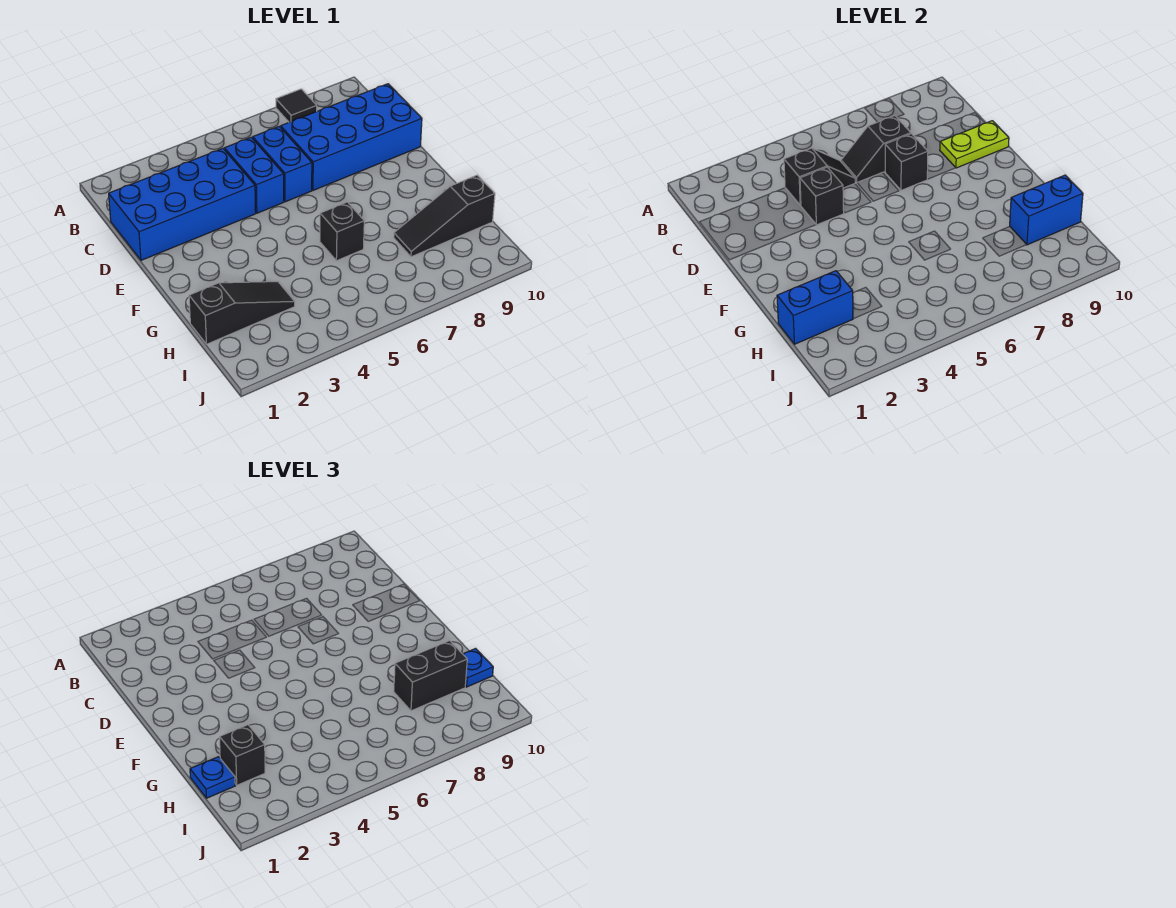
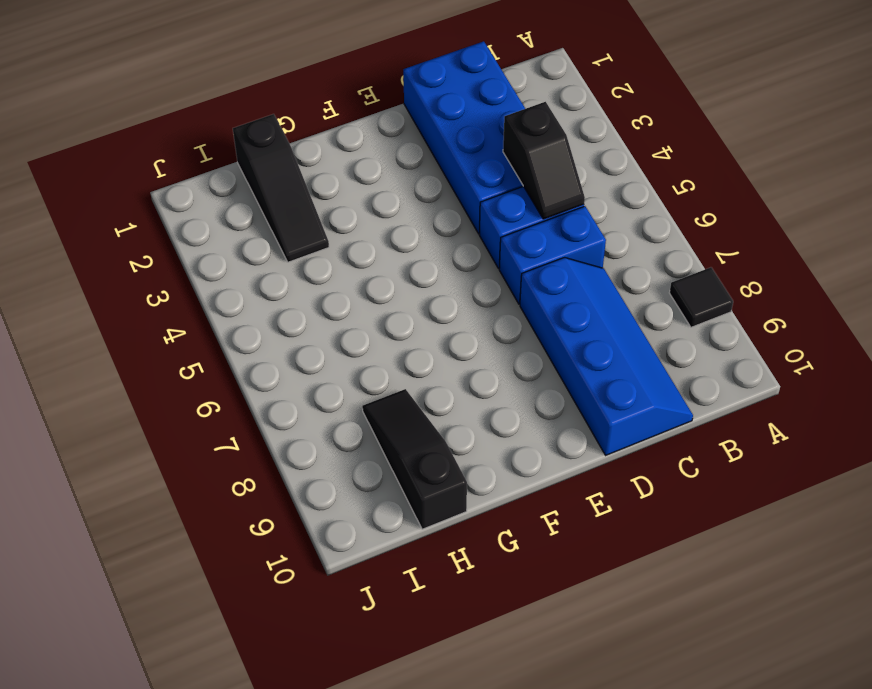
blue 2x4 slope [520,258,693,455] -> blue 2x4 brick [281,84,422,190]
none -> black 1x1 brick [320,202,364,261]
none -> black 1x2 slope [841,116,911,183]
none -> black 1x1 brick [800,167,844,225]

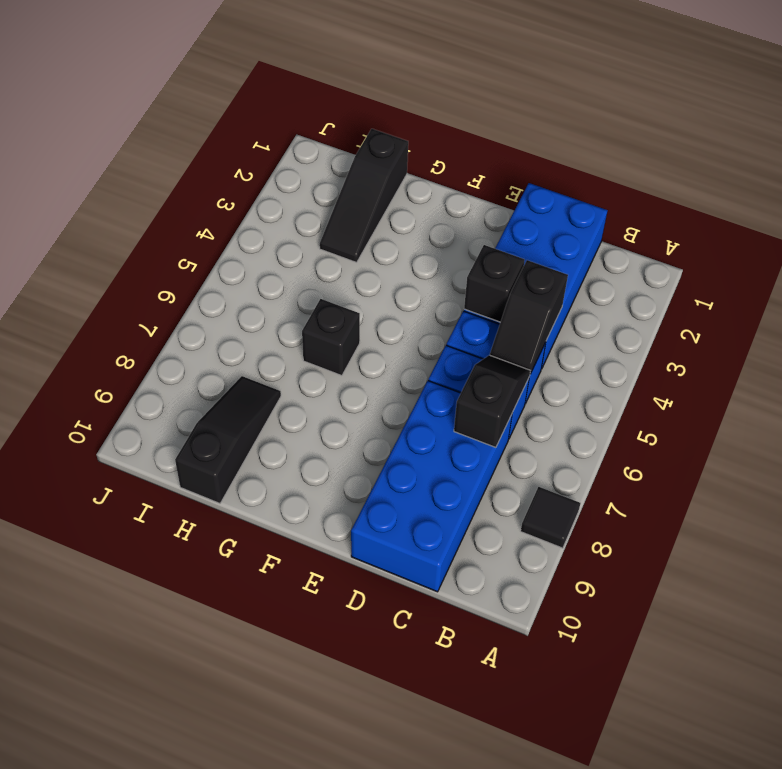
none -> black 1x1 brick [885,134,928,190]
none -> lime 1x2 plate [940,121,1009,168]
none -> blue 1x2 brick [777,271,853,344]

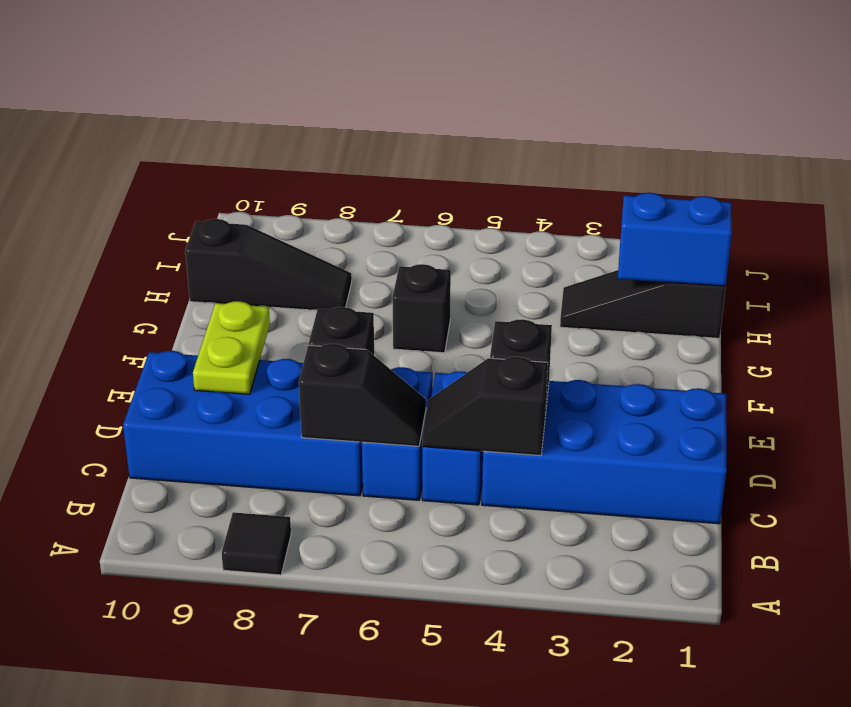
lime 1x2 plate [193,301,270,394] -> lime 1x2 plate turned to [940,121,1009,168]
none -> blue 1x2 brick [1010,175,1083,245]
none -> blue 1x1 plate [190,757,235,798]
none -> black 1x1 brick [220,725,265,785]

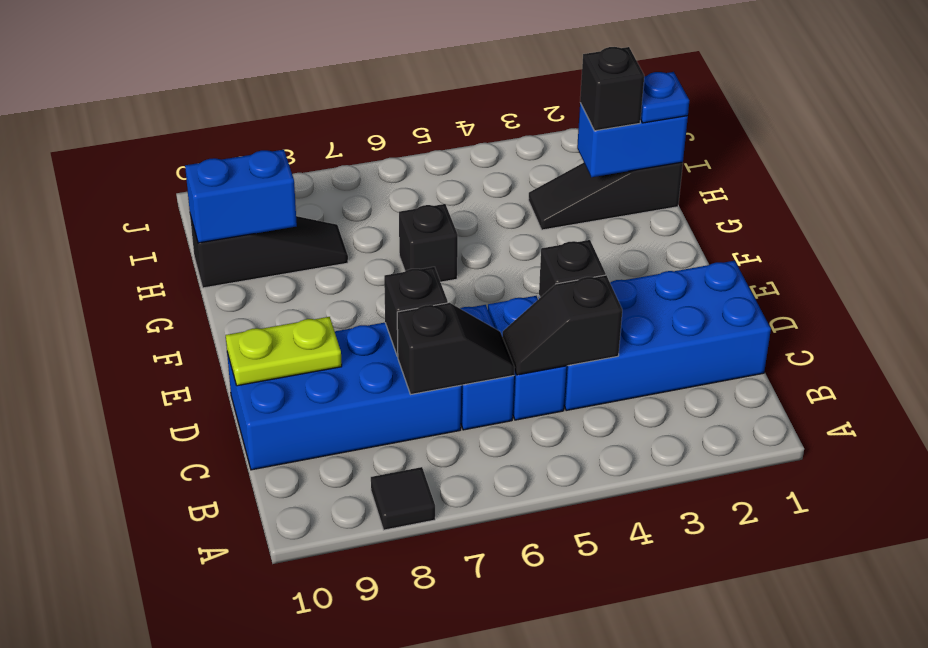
none -> black 1x2 brick [394,641,467,711]
none -> blue 1x1 plate [463,649,493,687]

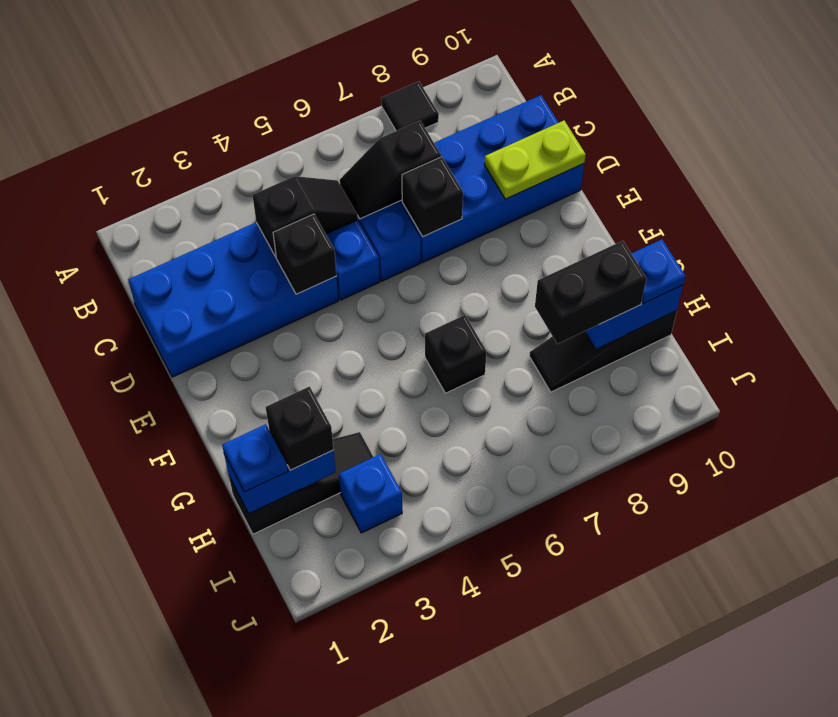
blue 1x1 brick [339,454,402,533] -> none

